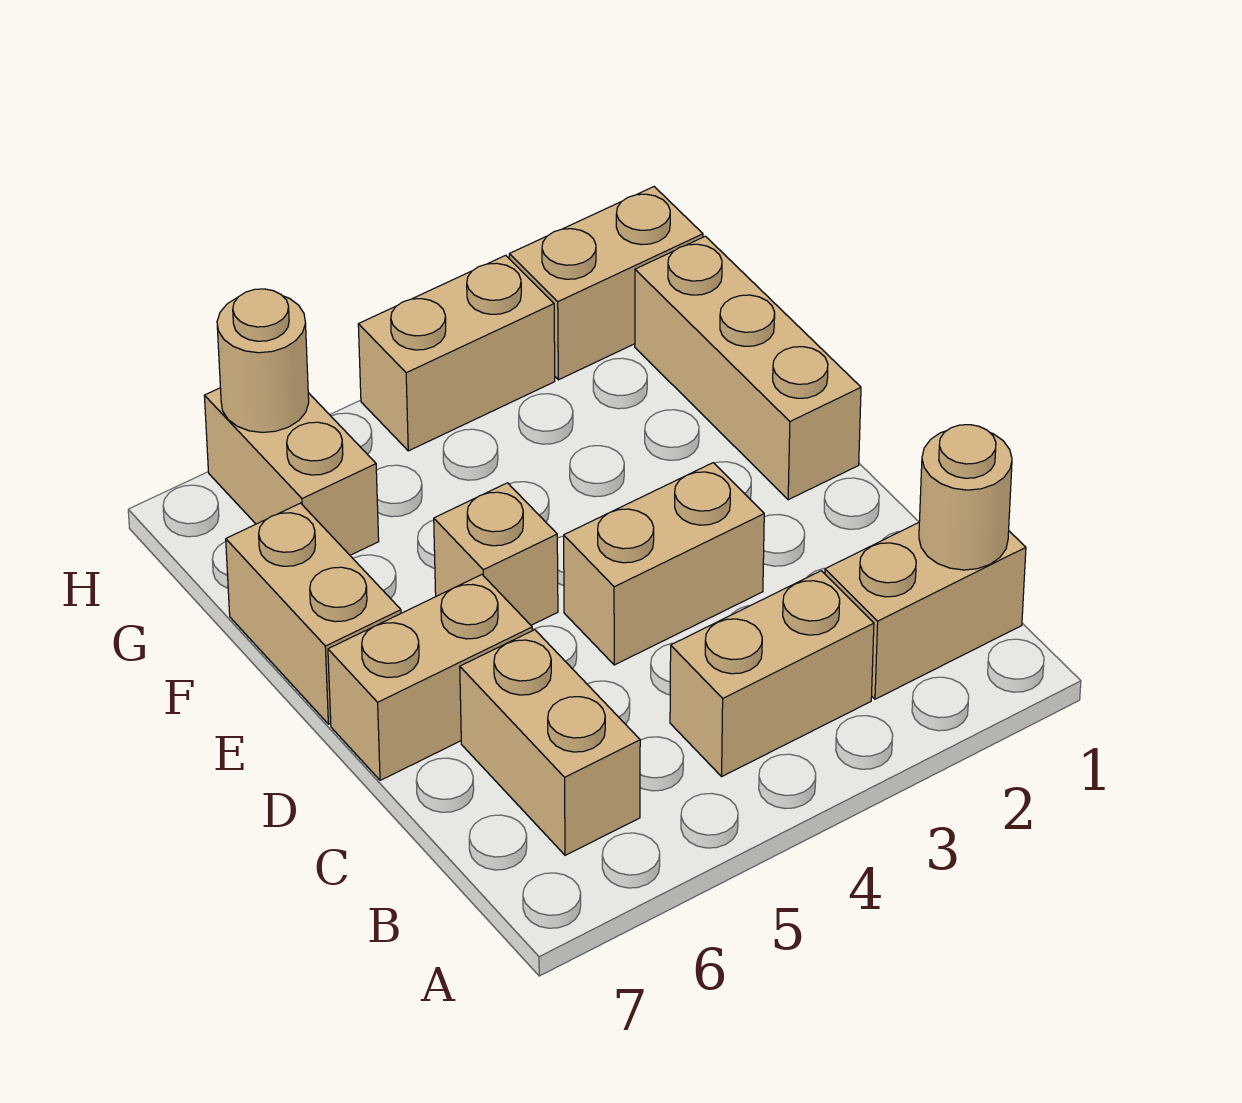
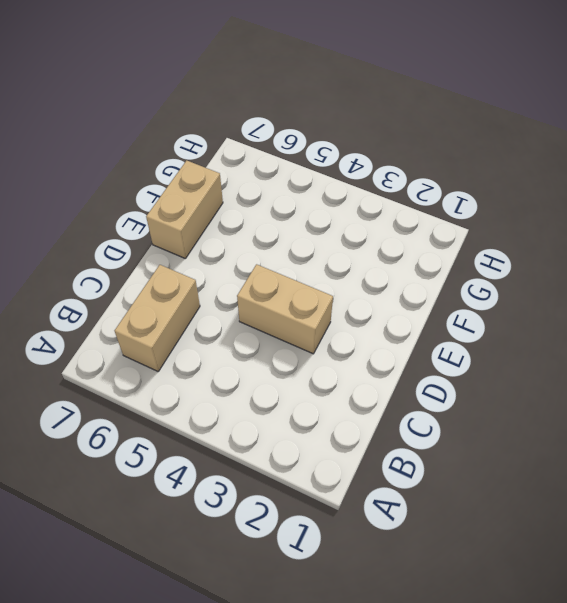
none -> tan 1x2 brick [825,523,1026,699]
none -> tan 1x2 brick [670,571,874,776]
none -> tan 1x2 brick [328,575,532,780]

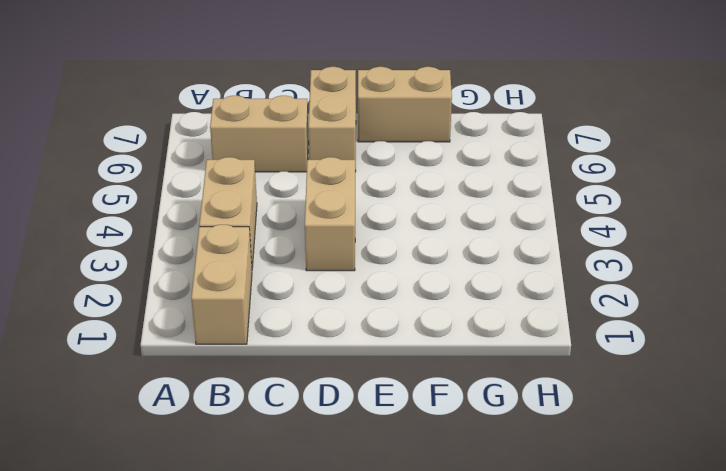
none -> tan 1x3 brick [635,236,861,500]
none -> tan 1x1 brick [434,483,558,625]
none -> tan 1x2 brick [204,388,379,555]

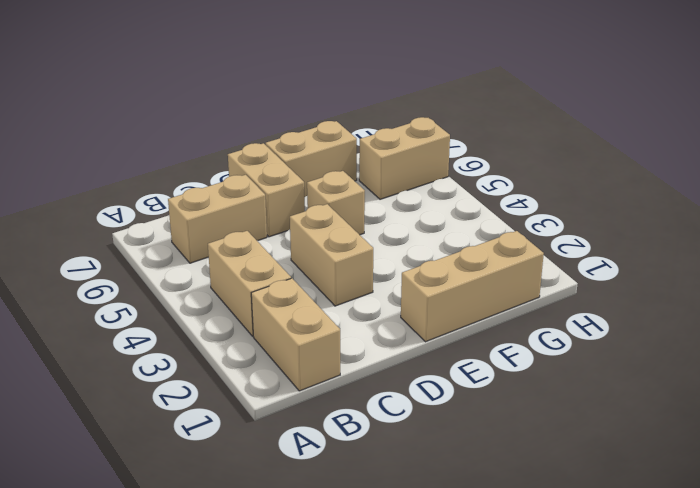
none -> tan 1x2 brick [509,187,703,380]
none -> tan 1x2 brick [358,255,555,451]
none -> tan 1x1 round brick [919,425,1012,570]

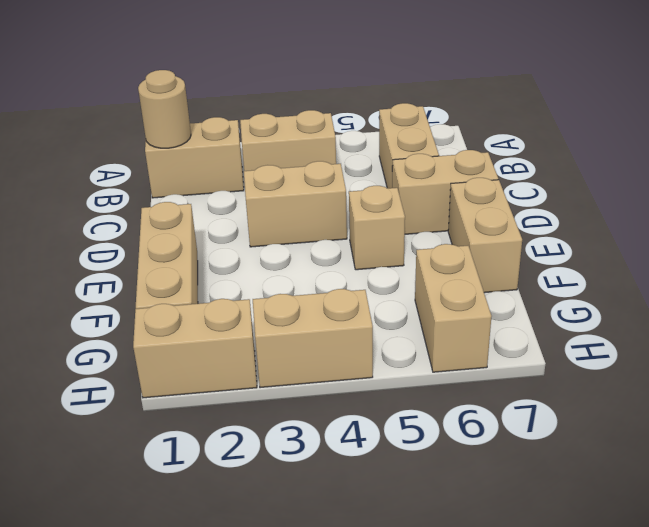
none -> tan 1x1 round brick [217,289,309,432]

